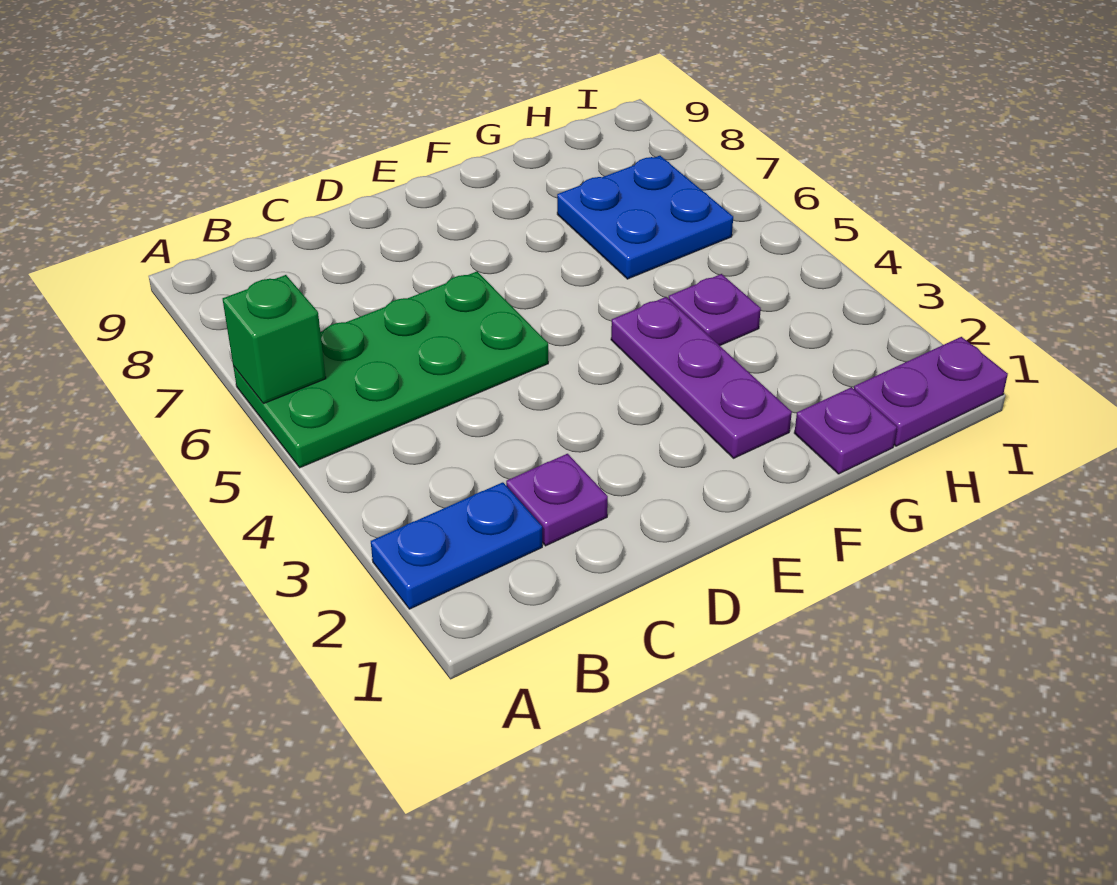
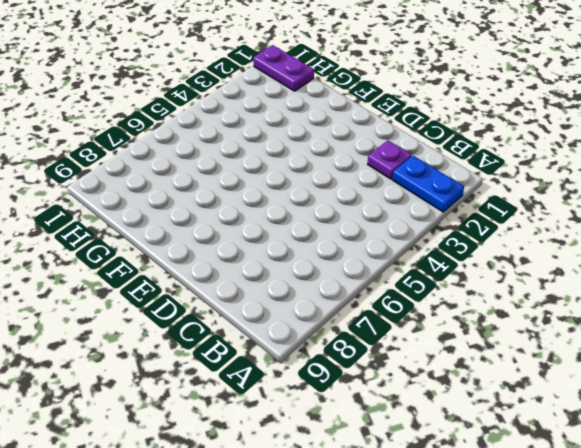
none -> green 2x4 plate [233,271,548,468]
none -> purple 1x3 plate [611,297,792,458]

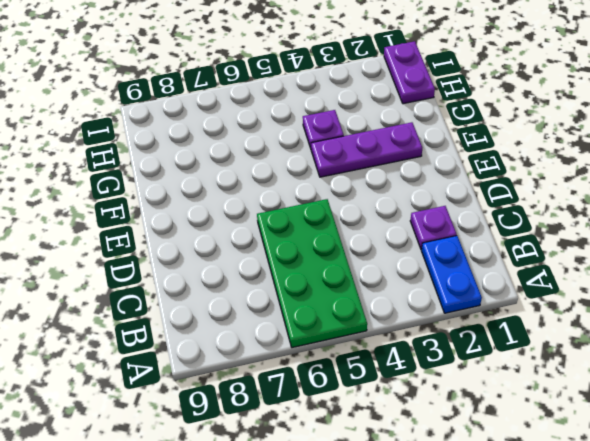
none -> purple 1x1 plate [794,387,897,474]
none -> blue 2x2 plate [557,156,733,279]

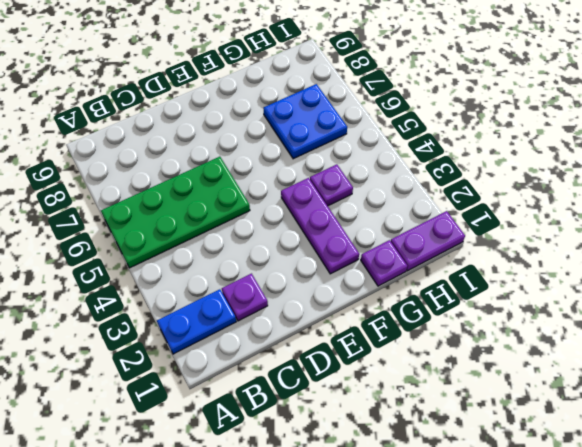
none -> green 1x1 brick [223,275,326,404]

